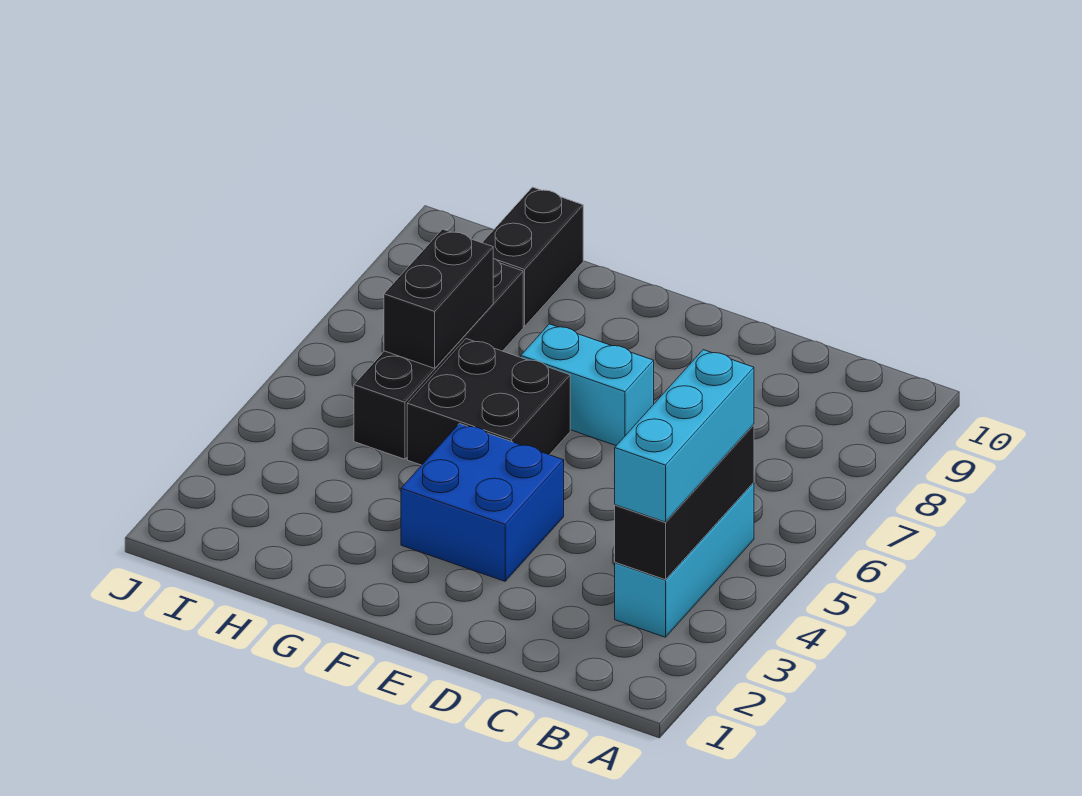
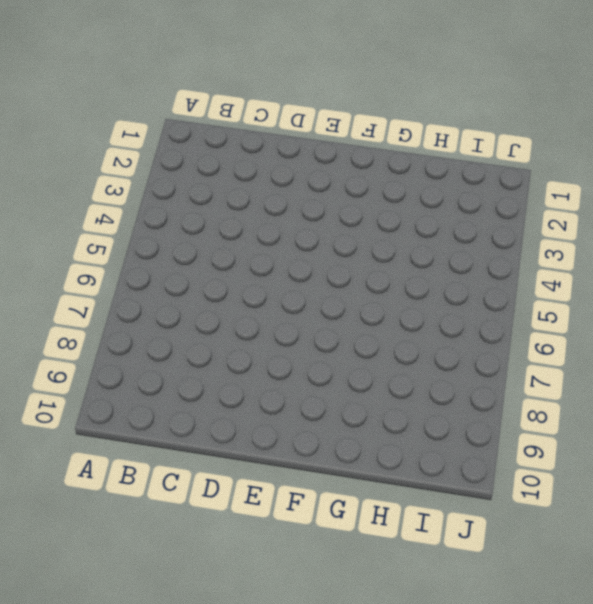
none -> cyan 1x3 brick [615,482,754,637]
none -> blue 2x2 brick [401,424,564,581]

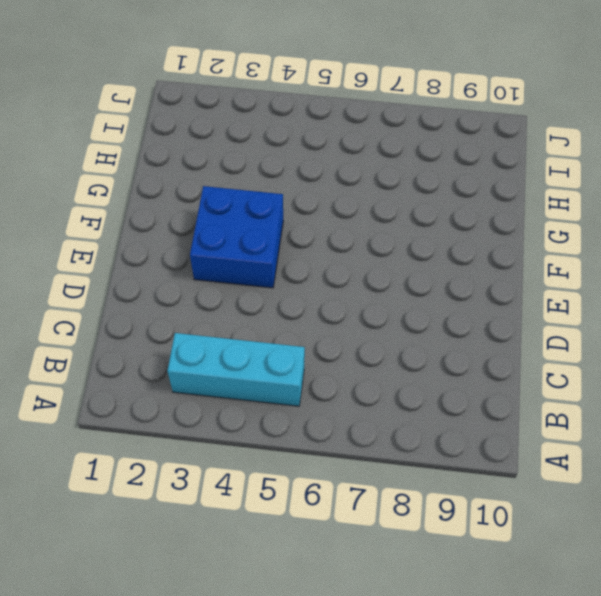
none -> cyan 1x2 brick [521,324,654,446]
none -> black 2x2 brick [407,339,570,465]

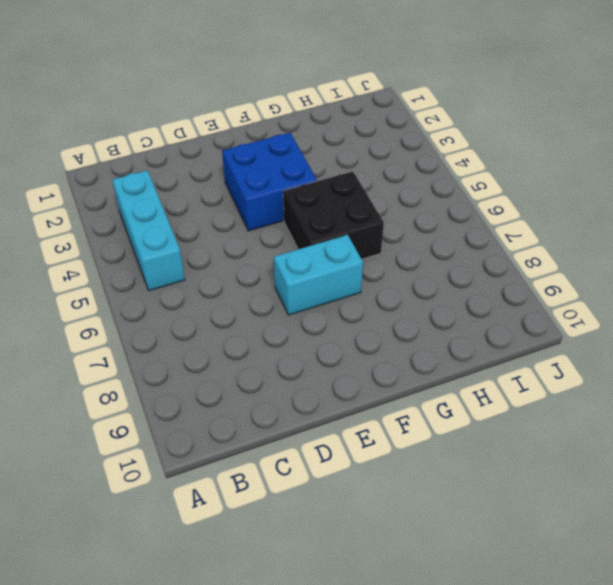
none -> black 1x4 brick [354,259,523,459]
none -> black 1x2 brick [482,187,583,326]

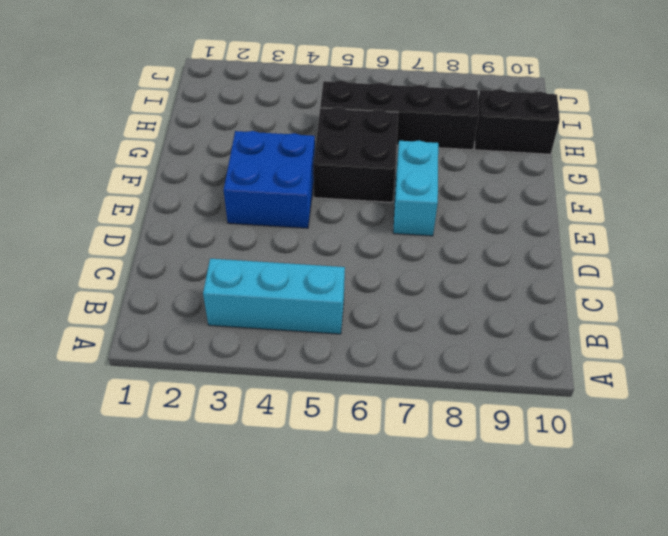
none -> black 1x3 brick [615,425,754,580]
none -> black 1x2 brick [384,229,493,368]

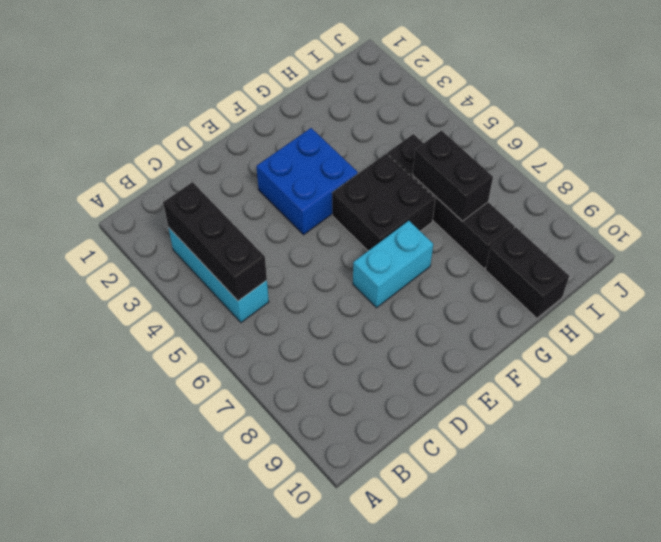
none -> cyan 1x3 brick [615,350,754,522]

